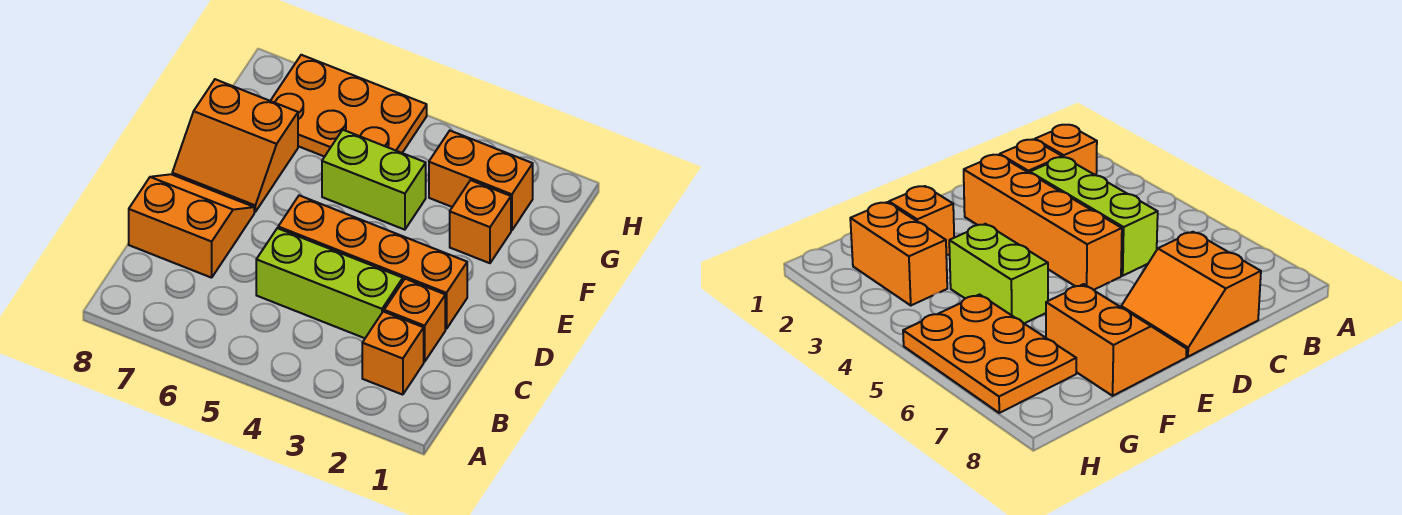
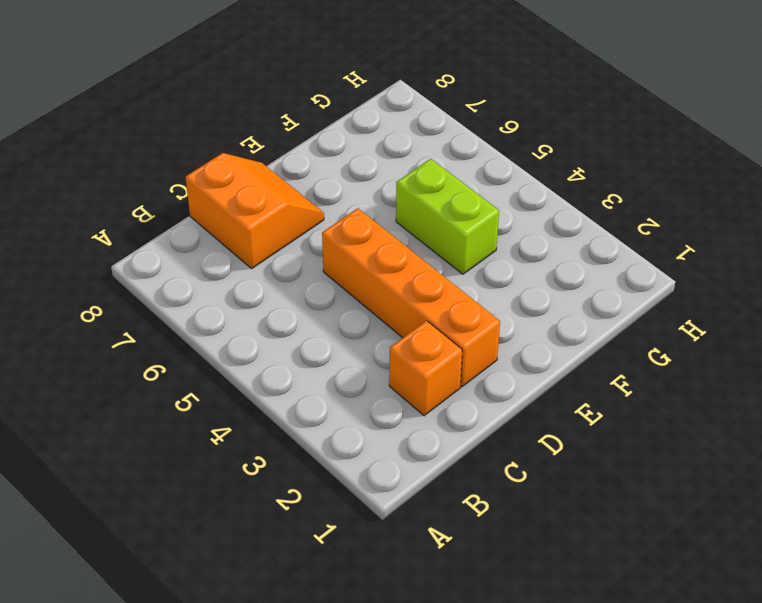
none -> orange 1x1 brick [362,312,424,395]
none -> lime 1x3 brick [256,228,403,338]

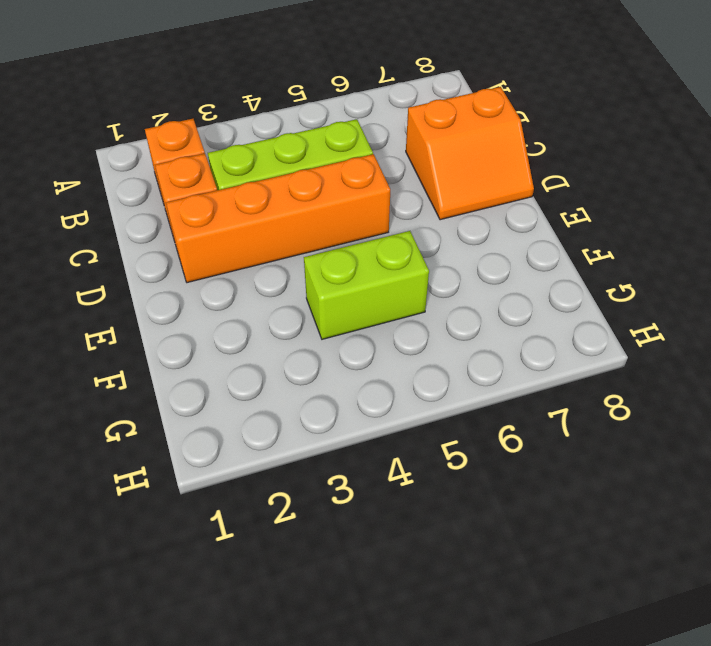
none -> orange 2x2 slope [172,79,298,212]
none -> orange 1x1 brick [450,180,511,263]

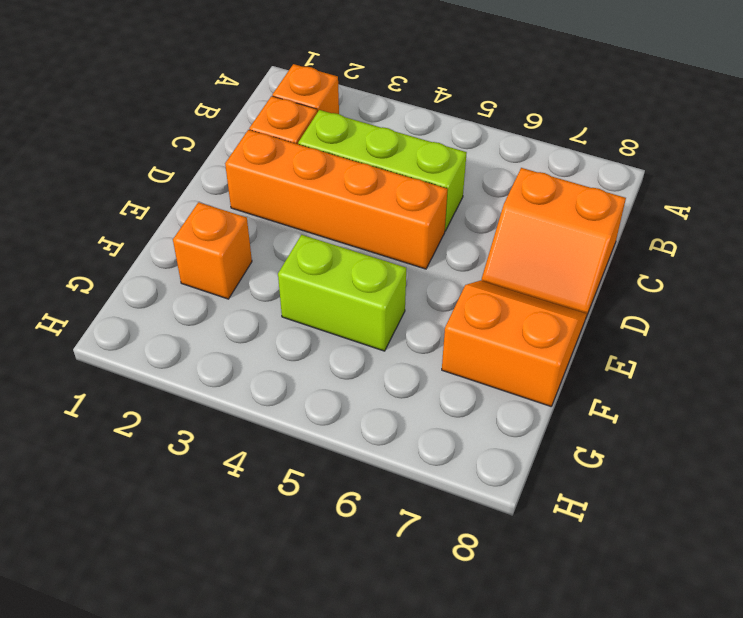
none -> orange 1x2 brick [429,131,533,230]
none -> orange 2x3 plate [271,55,427,157]

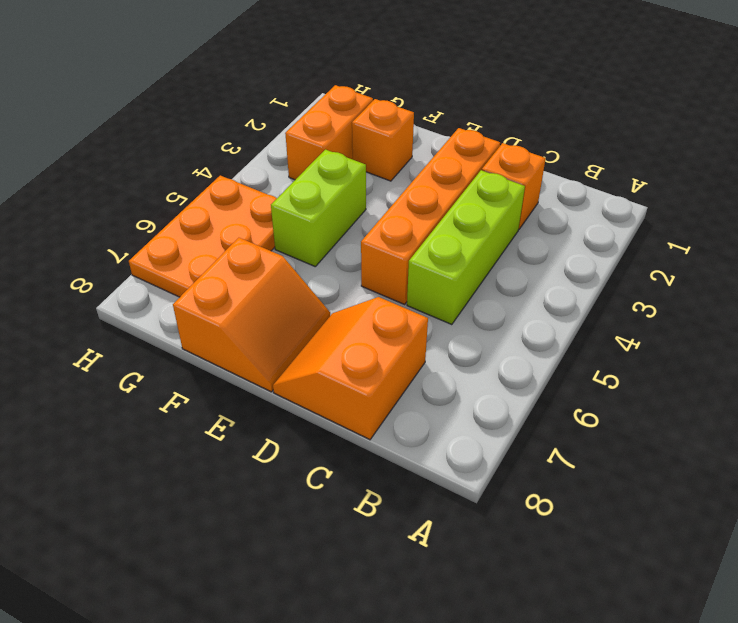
none -> orange 1x1 brick [362,312,424,395]

